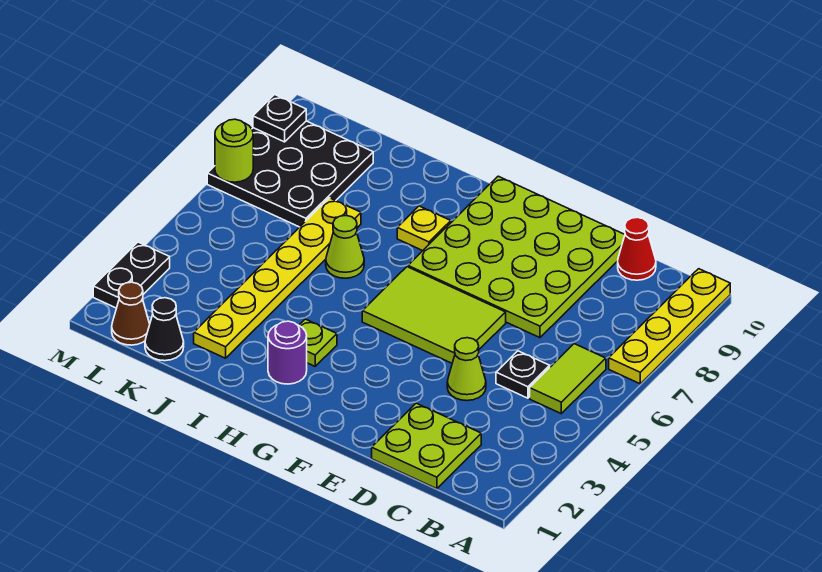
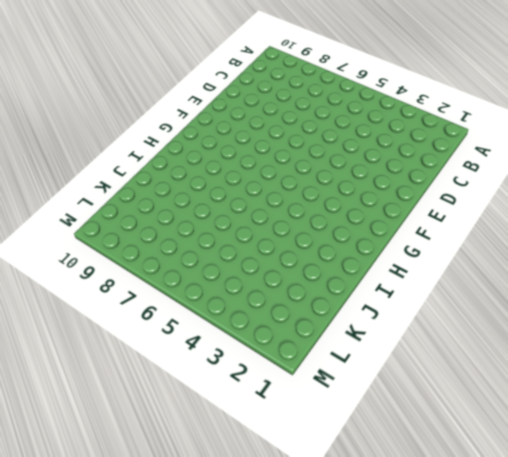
none -> yellow 1x4 plate [609,269,730,384]
none -> lime 1x2 tile [530,344,606,413]
none -> lime 2x2 plate [372,403,481,489]

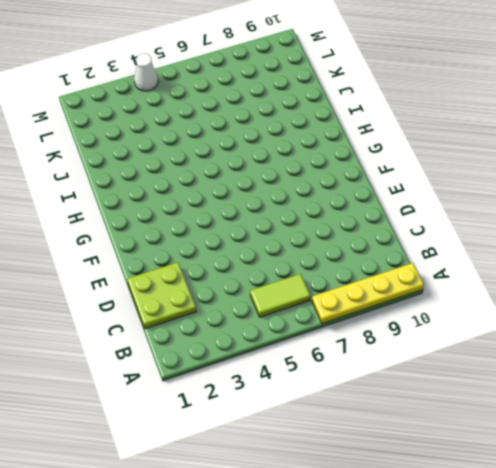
white 1x1 cone [134,54,158,91] -> none
none -> black 1x1 plate [496,351,550,398]
none -> red 1x1 cone [618,217,656,280]
none -> lime 1x1 cone [447,338,486,401]

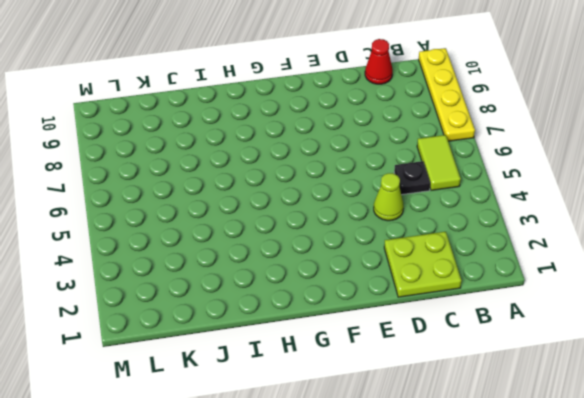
none -> lime 4x4 plate [408,176,625,338]
none -> lime 2x3 tile [362,267,506,363]
none -> purple 1x1 round brick [268,321,307,384]

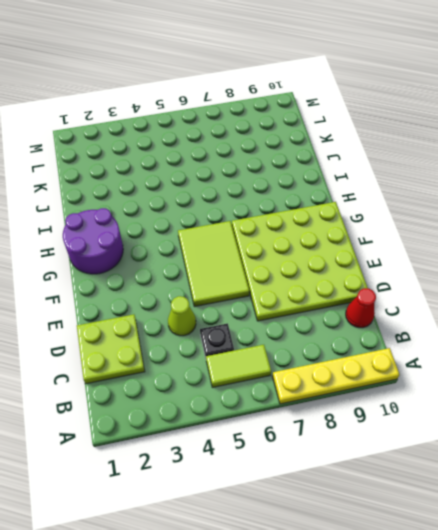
purple 2x2 round brick [63,208,123,274] -> purple 1x1 round brick [268,321,307,384]
none -> lime 1x1 plate [299,319,337,366]
none -> yellow 1x1 plate [397,206,451,251]
none -> lime 1x1 cone [326,216,364,278]

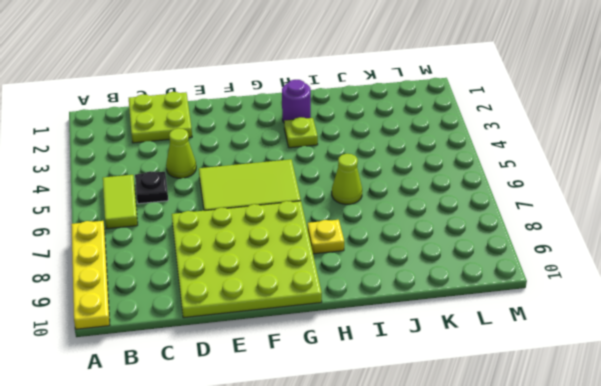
none -> red 1x1 cone [618,217,656,280]
none -> yellow 1x6 plate [194,198,361,358]
none -> black 1x1 cone [145,298,184,361]

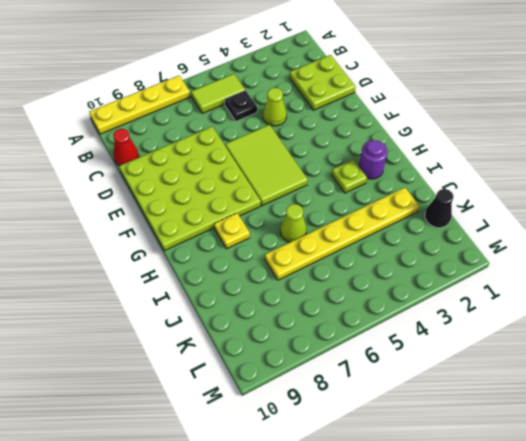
none -> black 3x3 plate [207,121,373,227]
none -> brown 1x1 cone [112,282,150,345]
none -> black 1x2 plate [93,242,170,308]

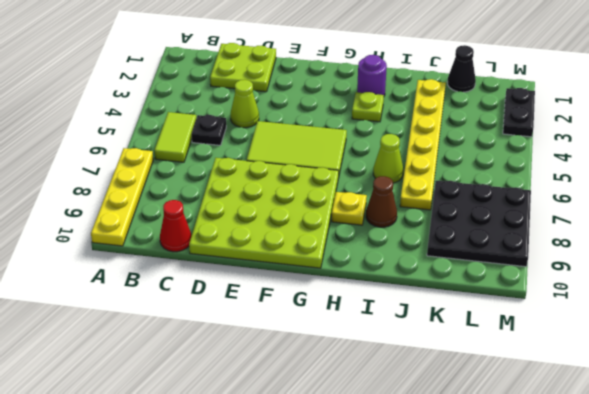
brown 1x1 cone [366,176,397,227] -> brown 1x1 cone moved to [112,282,150,345]
none -> lime 1x1 round brick [215,119,253,182]
none -> black 1x1 plate [253,95,306,142]

